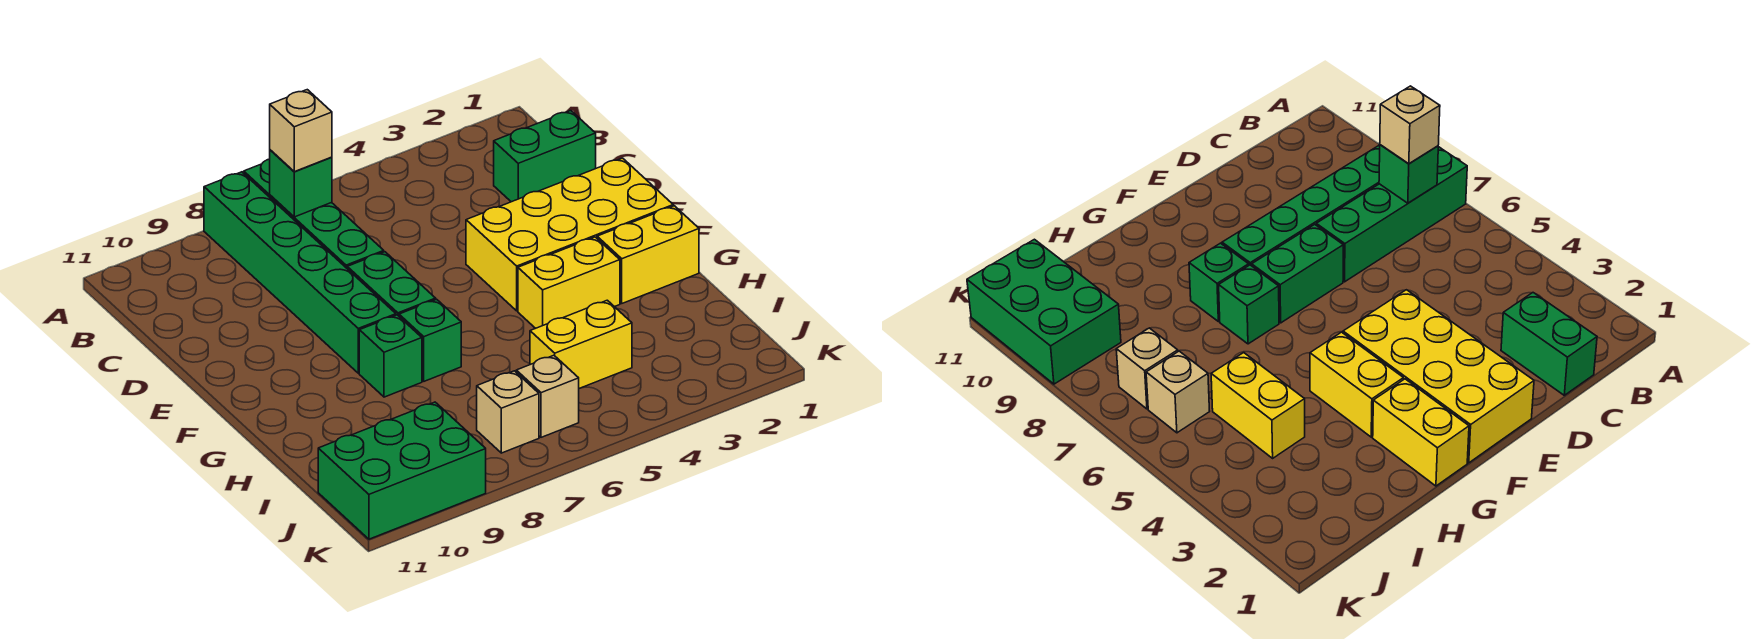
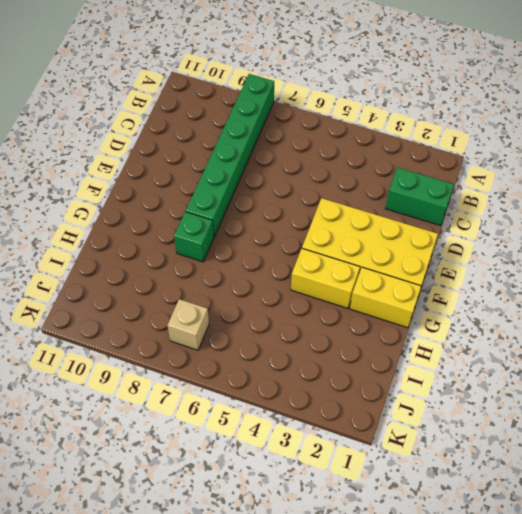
none -> green 1x4 brick [244,159,384,268]
none -> green 1x2 brick [347,252,436,316]
none -> green 1x1 brick [399,299,461,381]

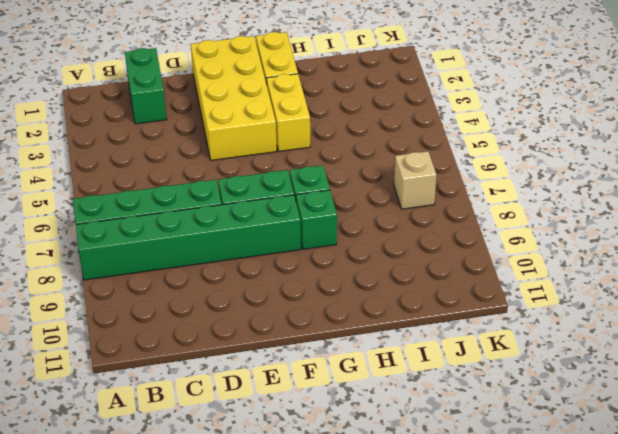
none -> yellow 1x2 brick [530,300,632,388]
none -> tan 1x1 brick [516,355,579,437]
none -> green 2x3 brick [318,402,486,539]

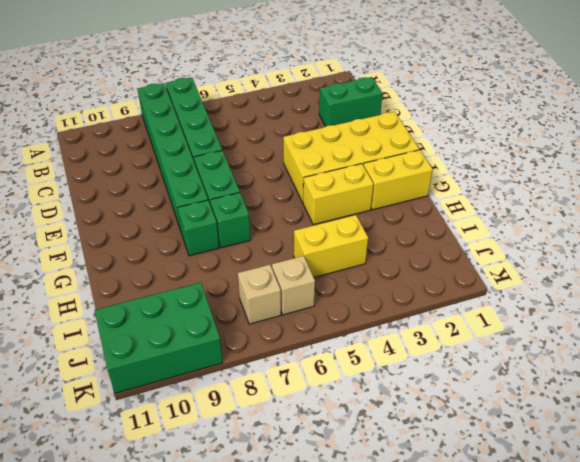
none -> green 1x1 brick [270,150,332,217]
none -> tan 1x1 brick [270,90,332,172]

